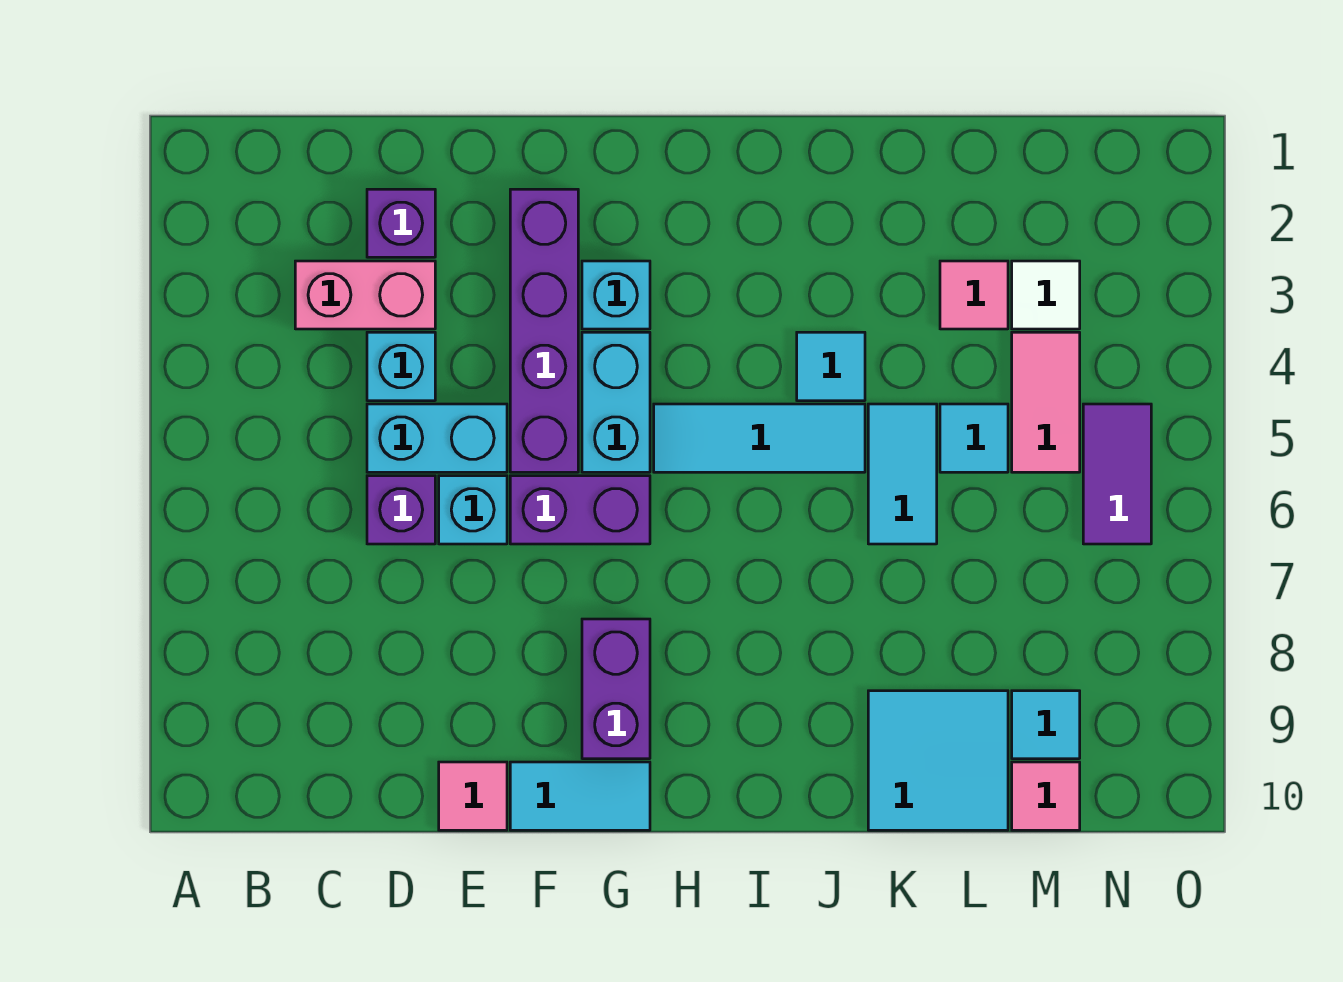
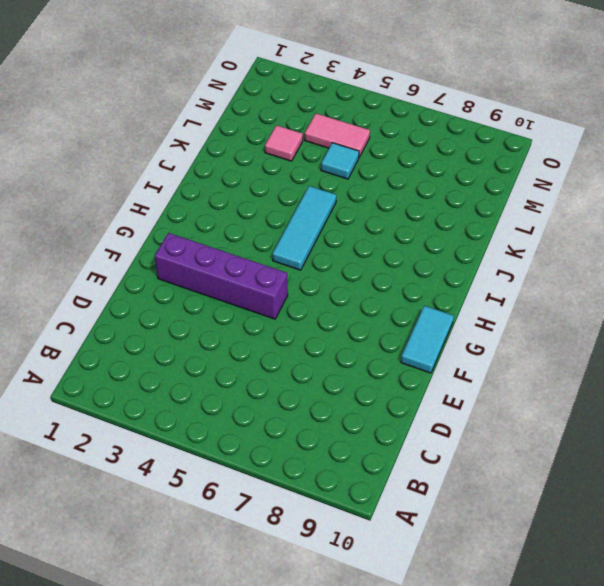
none -> pink 1x2 brick [295,261,435,329]
none -> purple 1x1 brick [367,189,435,257]
none -> cyan 1x1 brick [367,332,435,401]

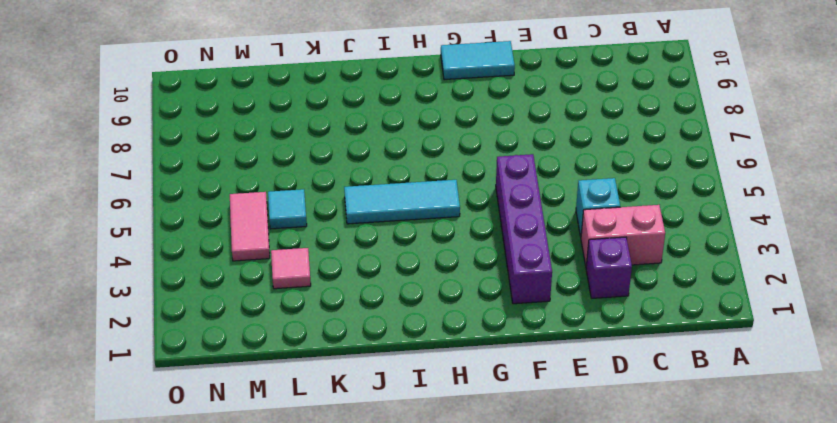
none -> cyan 1x2 brick [367,404,507,472]
none -> purple 1x1 brick [367,476,435,544]
none -> cyan 1x1 brick [439,476,507,544]

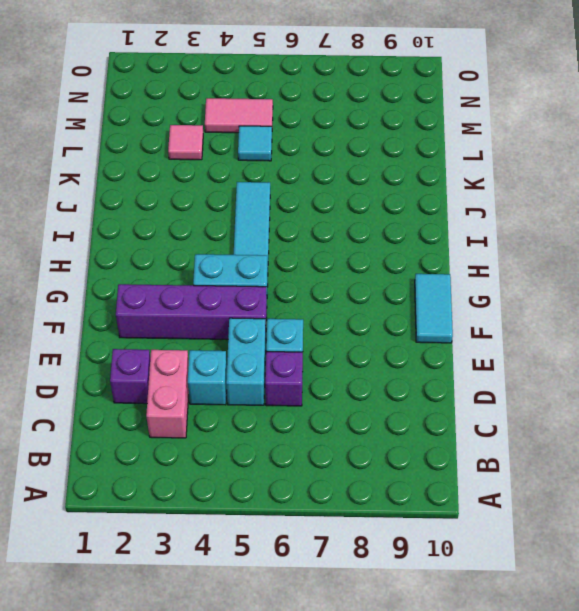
none -> pink 1x1 tile [439,762,507,830]
none -> purple 1x2 brick [510,476,650,544]
none -> cyan 1x1 brick [582,261,650,329]

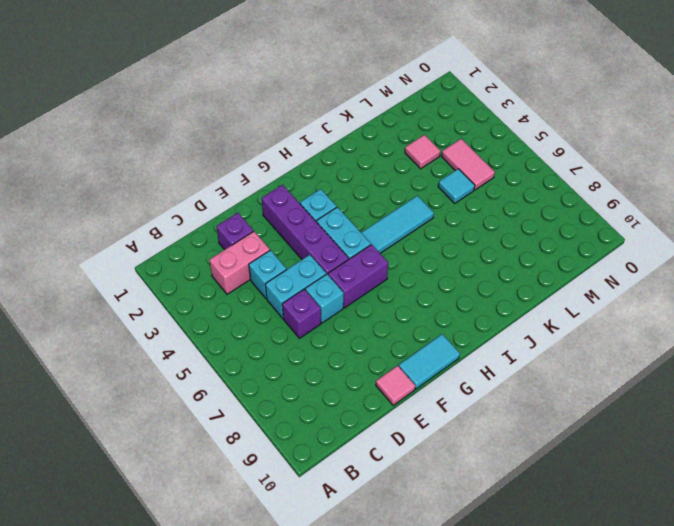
none -> purple 1x2 brick [582,619,650,759]
none -> cyan 1x1 tile [797,332,865,401]
none -> cyan 1x2 tile [868,404,937,544]

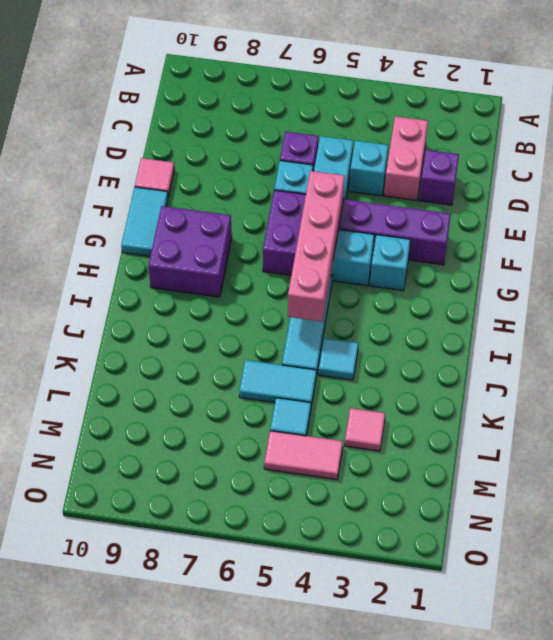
pink 1x4 brick [288,171,345,322] -> none
purple 2x2 brick [148,206,232,297] -> purple 1x2 brick [582,619,650,759]
none -> cyan 2x2 tile [868,691,1008,830]
none -> white 1x1 tile [1012,261,1080,329]
none -> cyan 1x1 tile [1012,691,1080,759]

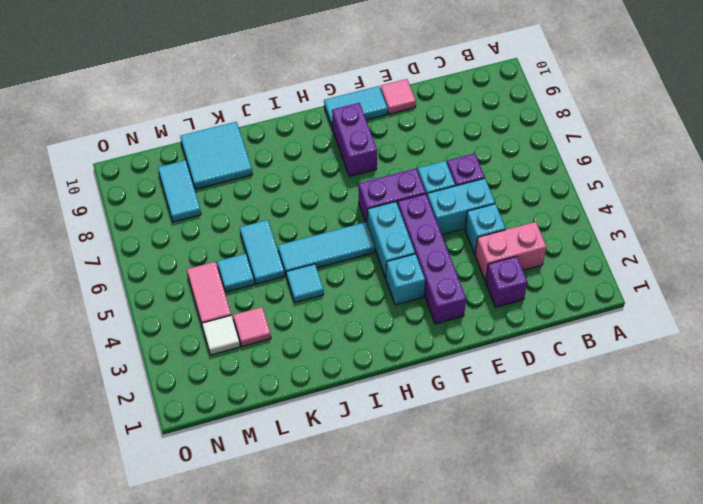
cyan 1x2 tile [158,160,201,222] -> cyan 1x1 tile [1012,691,1080,759]
none -> pink 1x1 tile [1012,762,1080,830]
none -> purple 1x2 tile [1083,404,1151,544]

